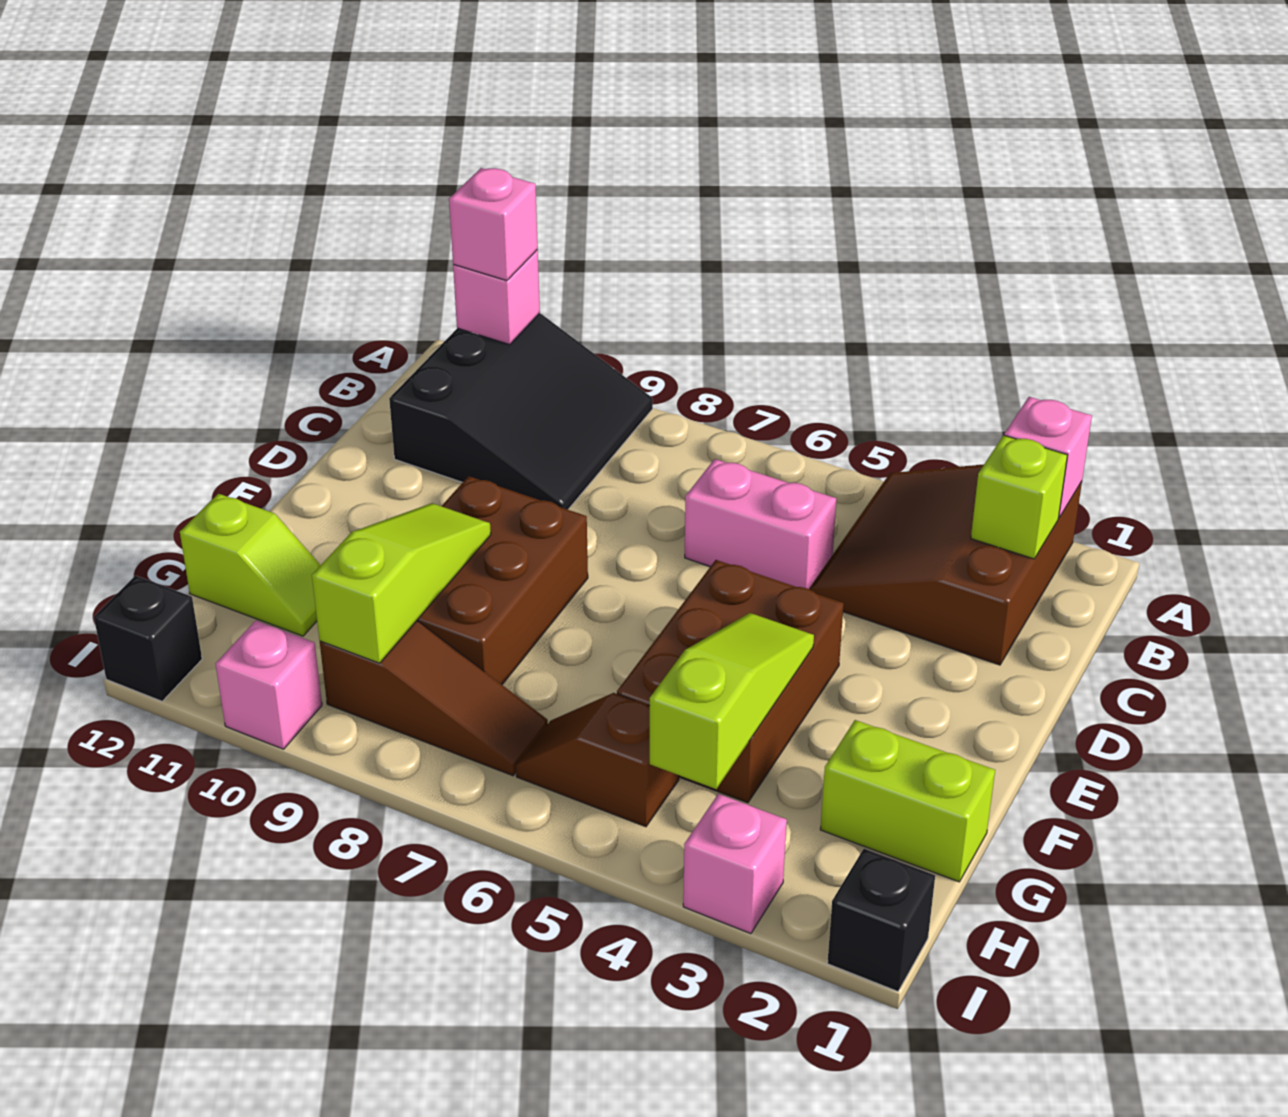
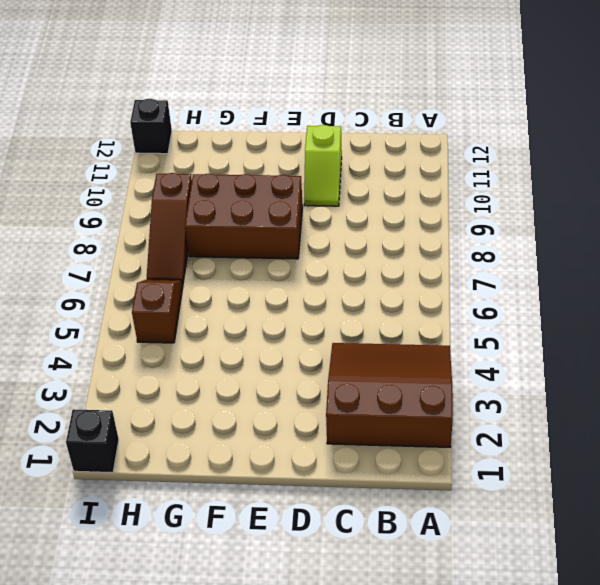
lime 1x2 slope [304,125,342,206] -> lime 1x2 slope moved to [180,494,321,636]
none -> black 3x3 slope [389,313,653,510]
none -> pink 1x2 brick [685,459,836,589]
none -> brown 2x3 brick [617,560,844,803]

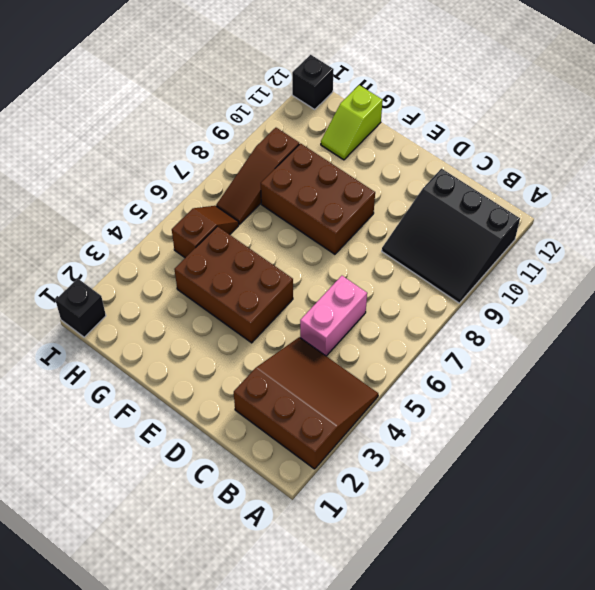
none -> lime 1x2 brick [820,720,995,882]
none -> pink 1x1 brick [683,794,787,934]
none -> pink 1x1 brick [216,621,322,749]

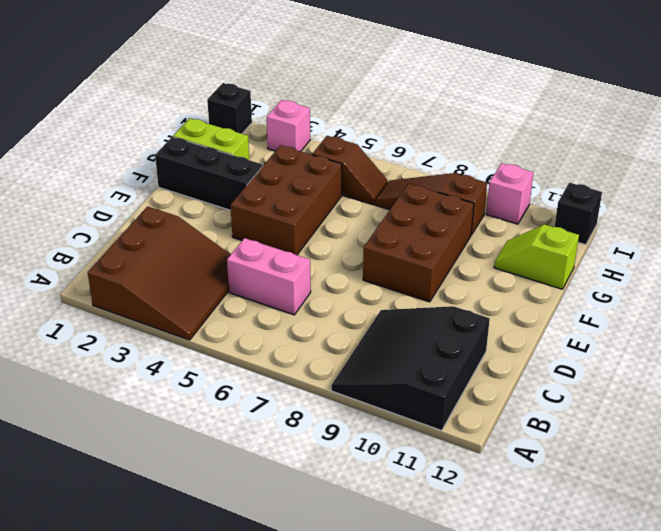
black 1x3 brick [155,137,263,210] -> none
none -> pink 1x1 brick [1004,397,1092,517]
none -> pink 1x1 brick [453,250,540,345]
none -> lime 1x1 brick [971,435,1067,559]

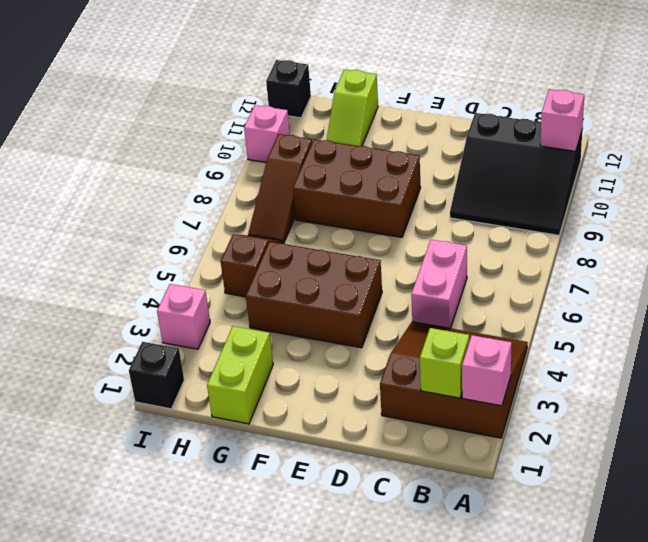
none -> lime 1x3 slope [650,613,814,789]
none -> lime 1x3 slope [312,503,491,663]
none -> pink 1x1 brick [449,168,538,281]

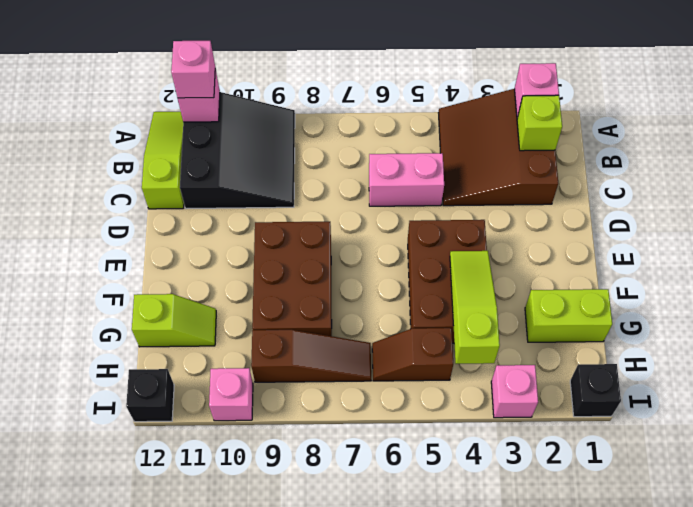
lime 1x3 slope [142,112,184,209] -> lime 1x3 slope moved to [312,503,491,663]

